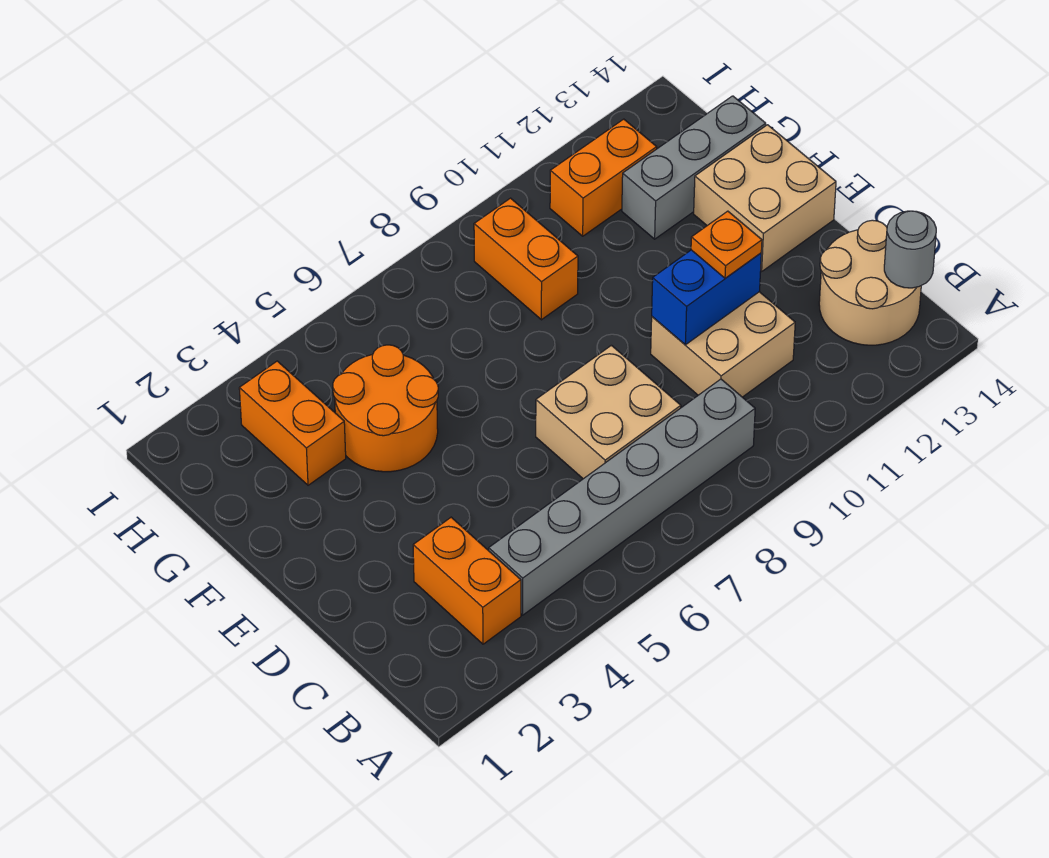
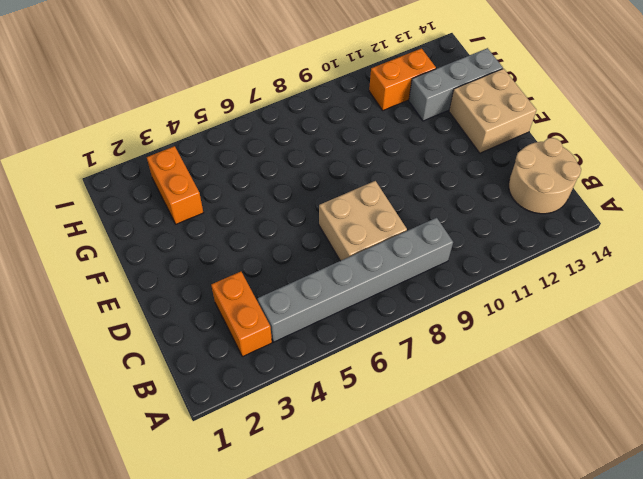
none -> tan 2x2 brick [651,292,795,397]
none -> orange 2x2 round brick [333,345,438,472]
none -> orange 1x2 brick [474,198,578,320]

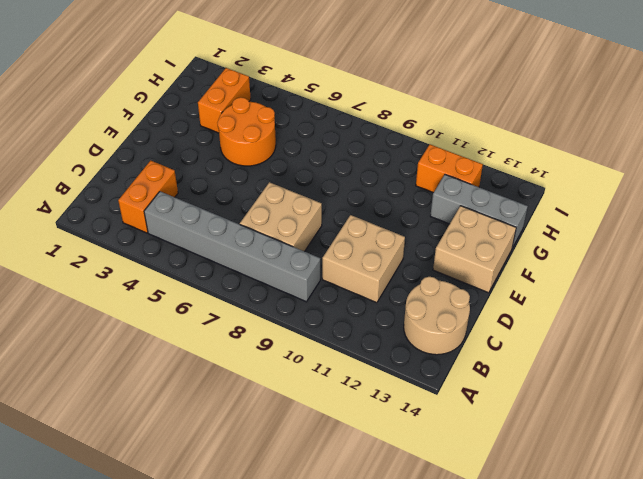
none -> orange 1x2 brick [474,198,578,320]
none -> grey 1x1 round brick [884,211,936,288]
none -> blue 1x2 brick [652,250,761,345]

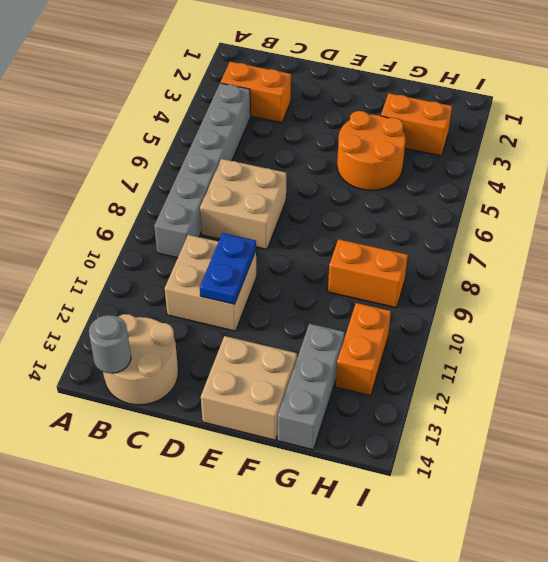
blue 1x2 plate [200,233,256,304] -> blue 1x2 brick [652,250,761,345]
none -> orange 1x1 plate [691,211,762,278]

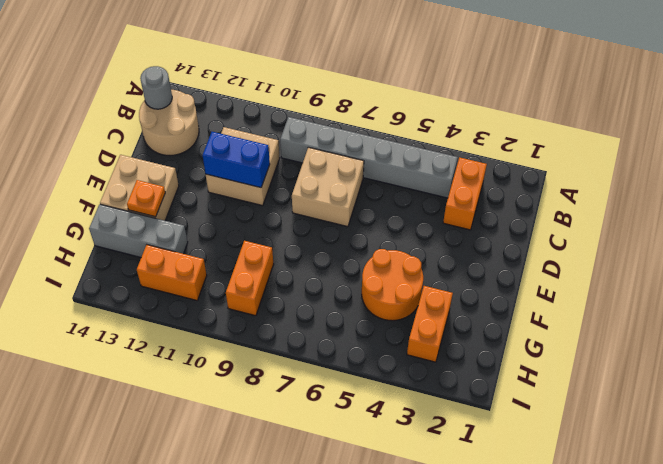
orange 1x1 plate [127,180,165,217] -> orange 1x1 plate moved to [691,211,762,278]

